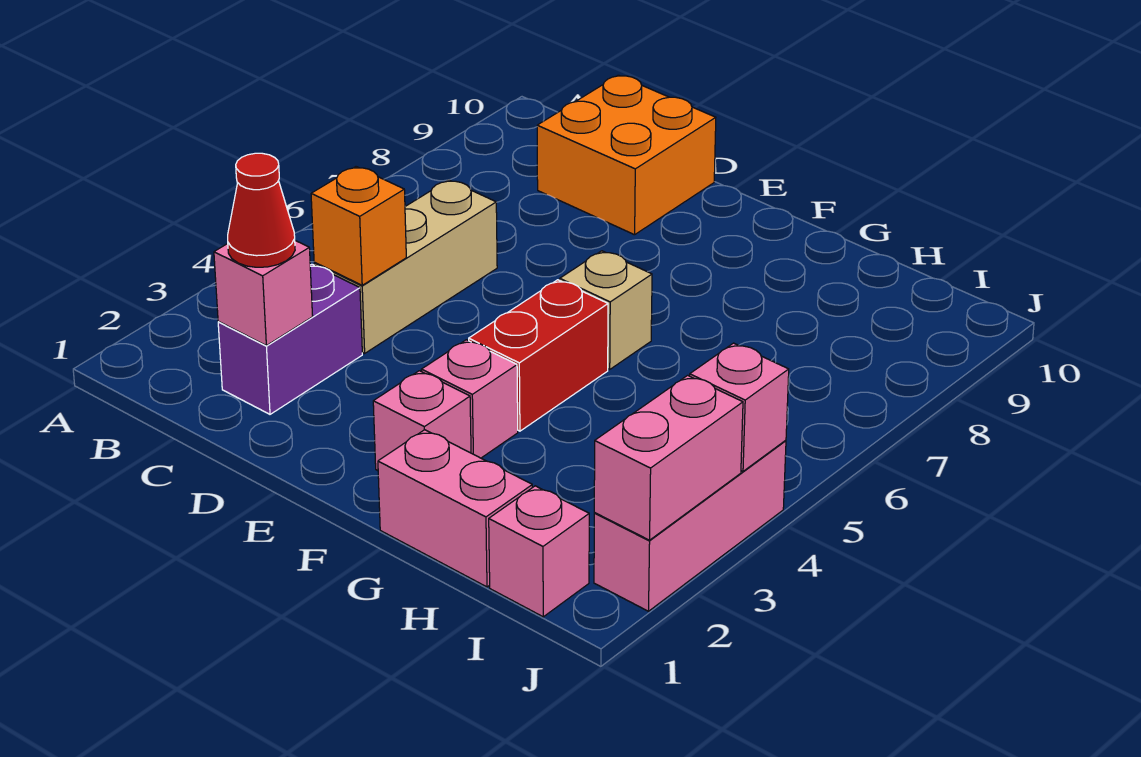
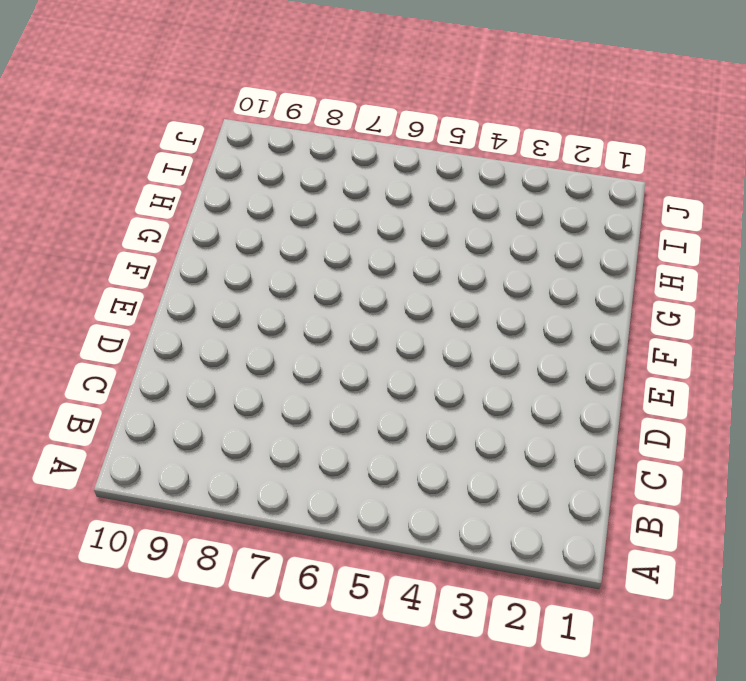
none -> purple 1x2 brick [218,264,362,414]
none -> tan 1x3 brick [314,180,497,353]
none -> orange 2x2 brick [537,75,716,235]

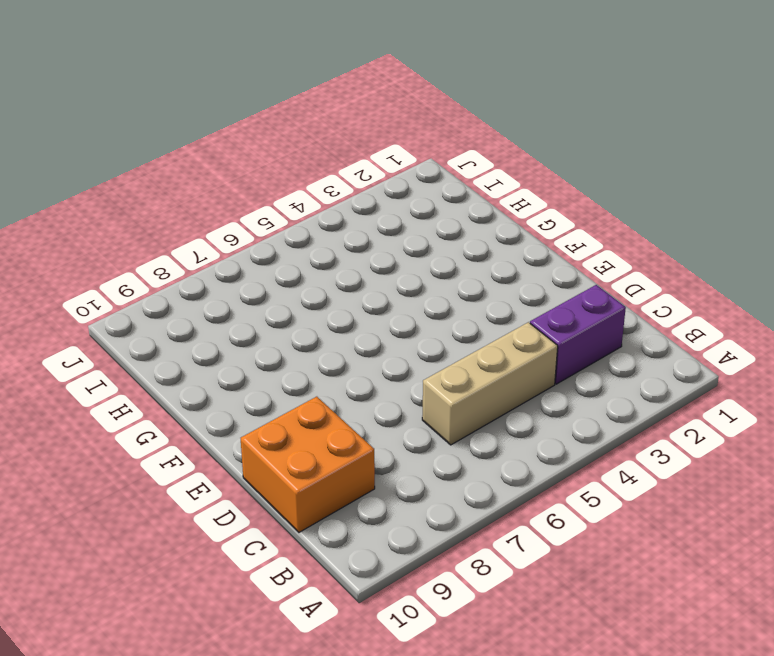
none -> pink 1x1 brick [373,371,471,471]
none -> pink 1x1 brick [421,340,518,458]
none -> red 1x2 brick [469,280,608,431]

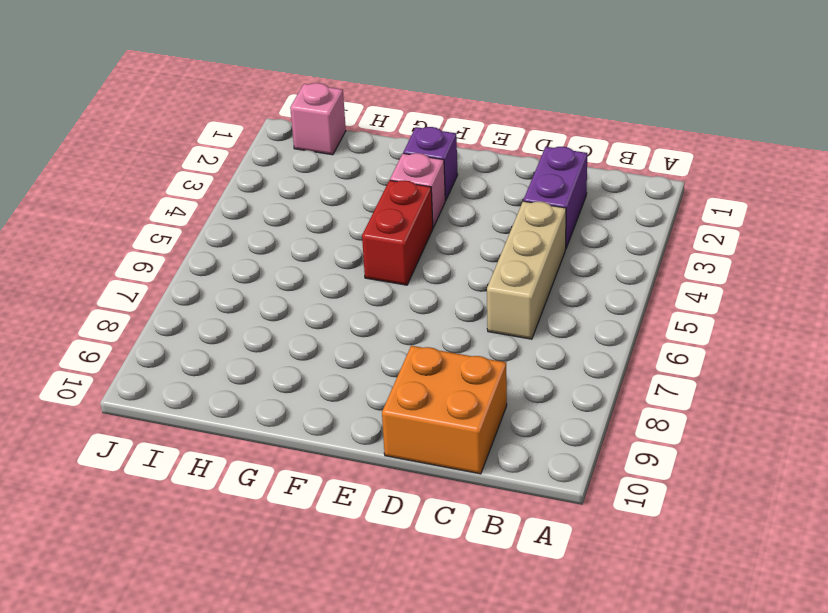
purple 1x1 brick [403,127,458,201] -> pink 1x1 brick [373,371,471,471]
none -> tan 1x1 brick [560,251,652,369]
none -> pink 1x2 brick [378,430,532,587]
none -> pink 1x3 brick [594,440,786,611]

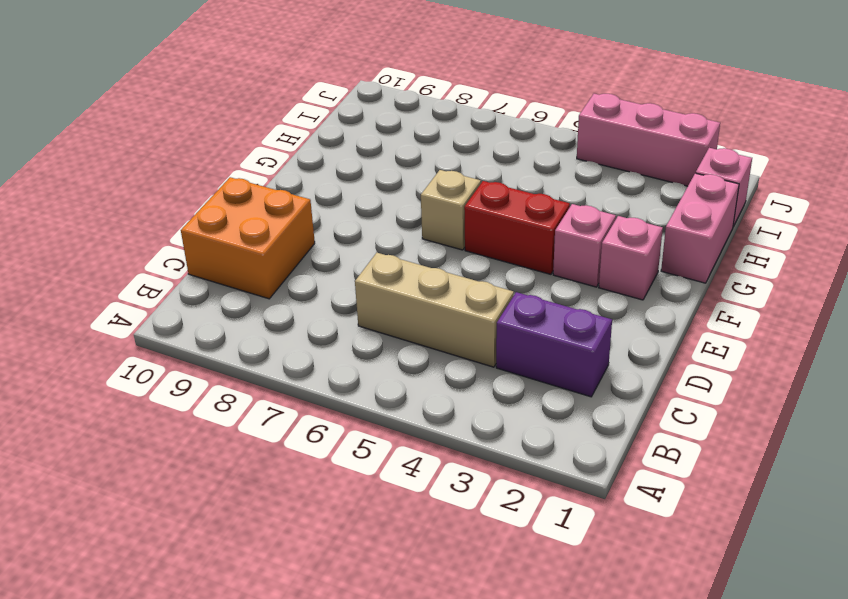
none -> pink 1x1 brick [214,241,313,346]
none -> orange 1x1 brick [311,167,406,285]
none -> pink 1x2 brick [594,375,743,540]

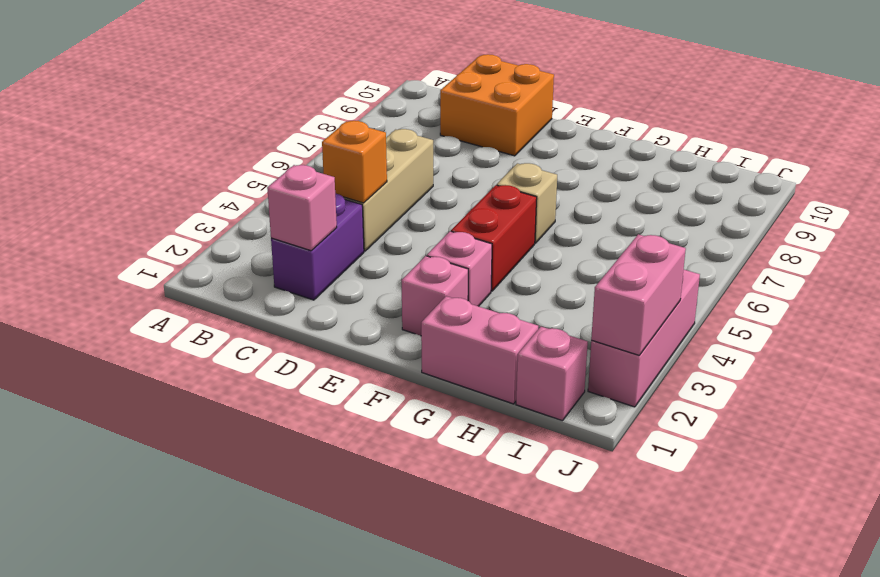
none -> pink 1x1 brick [690,343,789,471]
none -> red 1x1 cone [228,153,295,267]

